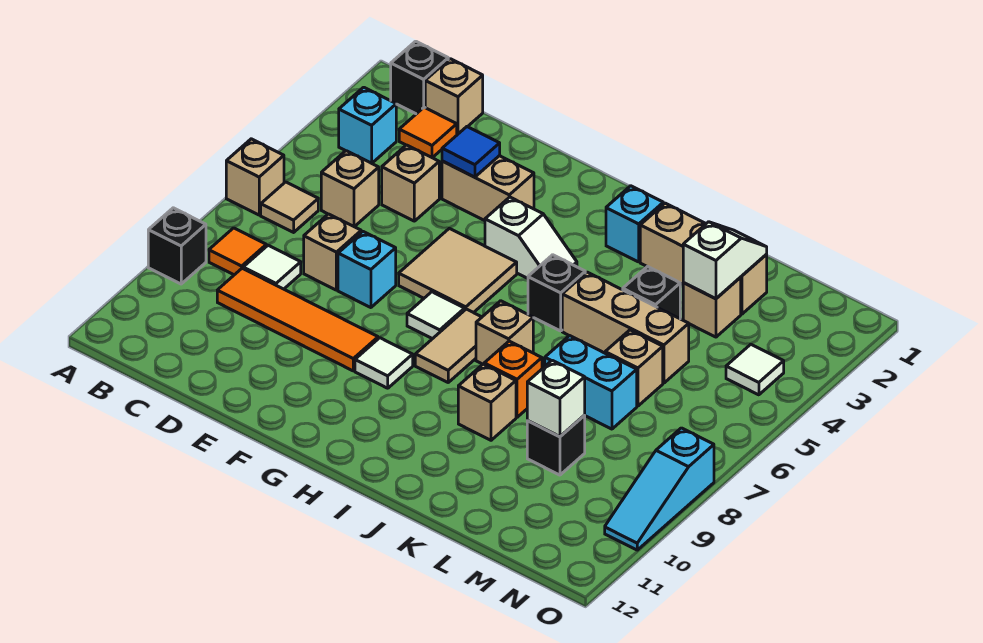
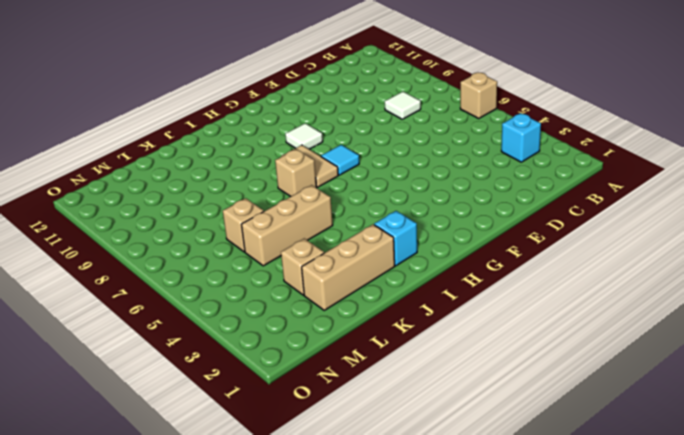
cyan 1x1 tile [321,145,359,175] -> white 1x1 tile [407,292,465,339]
none -> black 1x1 brick [148,208,206,284]
none -> black 1x1 brick [391,41,448,114]
none -> tan 1x1 tile [261,182,318,232]
none -> orange 1x1 tile [209,228,266,275]

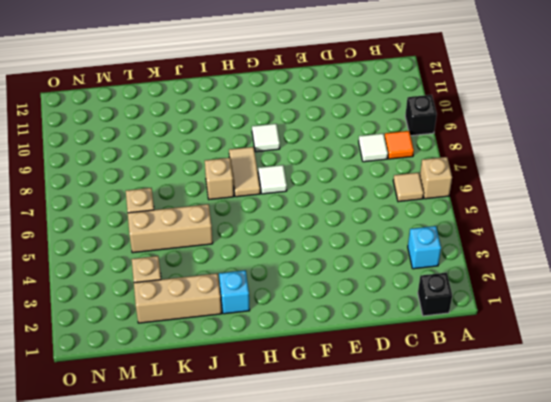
none -> tan 1x1 brick [425,59,483,135]
none -> orange 1x1 tile [399,107,457,158]
none -> tan 1x1 brick [321,151,379,227]
none -> orange 1x4 tile [217,268,378,371]

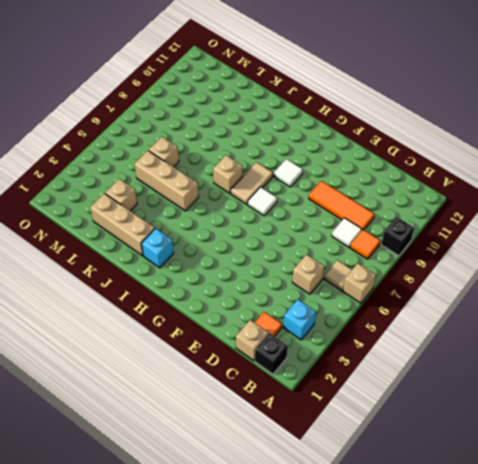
orange 1x3 tile [309,181,374,230] -> orange 1x4 tile [217,268,378,371]
none -> tan 1x1 brick [382,145,439,221]
none -> tan 1x1 brick [304,214,361,290]
none -> tan 1x2 brick [442,156,534,221]
none -> cyan 1x1 brick [338,232,396,308]

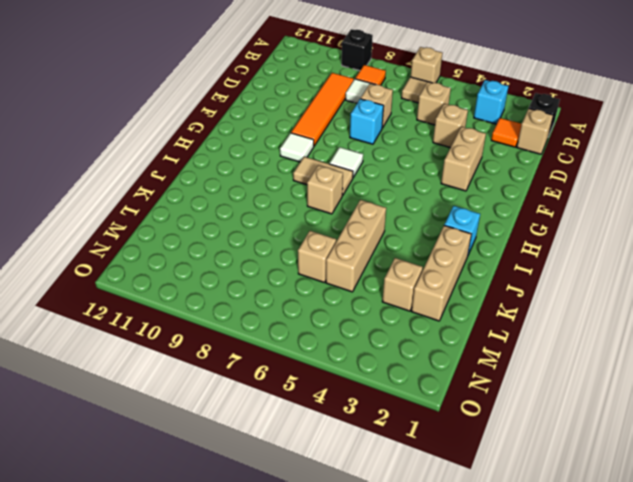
none -> tan 2x2 tile [399,228,517,313]
none -> white 1x2 slope [485,197,577,278]
none -> black 1x1 brick [528,255,585,331]
none -> orange 1x1 brick [484,341,542,417]

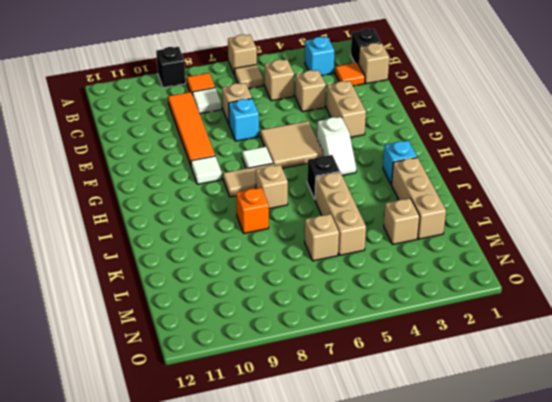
none -> tan 1x1 brick [458,364,516,440]
none -> black 1x1 brick [623,267,680,319]
none -> cyan 1x2 brick [545,336,637,429]
none -> black 1x1 brick [527,415,585,475]

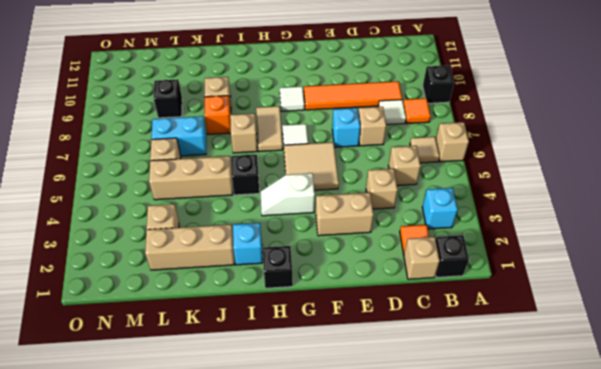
black 1x1 brick [263,246,293,288] -> black 1x1 brick moved to [623,267,680,319]
none -> white 1x1 tile [726,344,784,395]
none -> cyan 1x3 slope [605,428,714,550]
none -> blue 1x1 tile [442,127,500,177]
none -> white 1x2 slope [683,222,767,299]

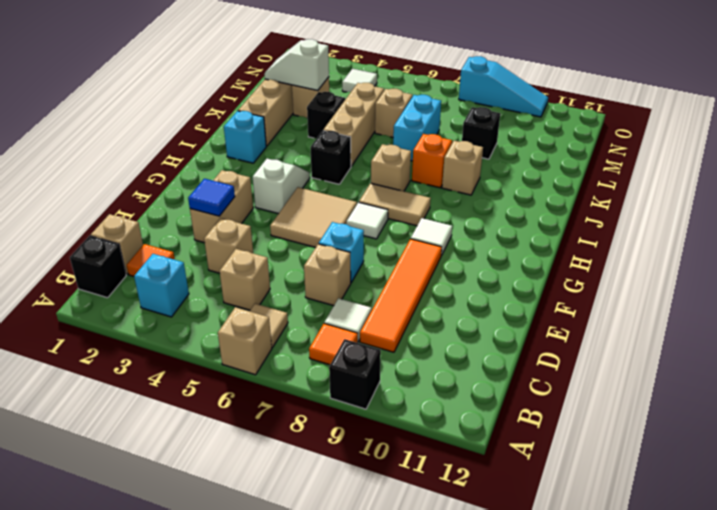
none -> white 1x1 brick [527,360,585,437]

